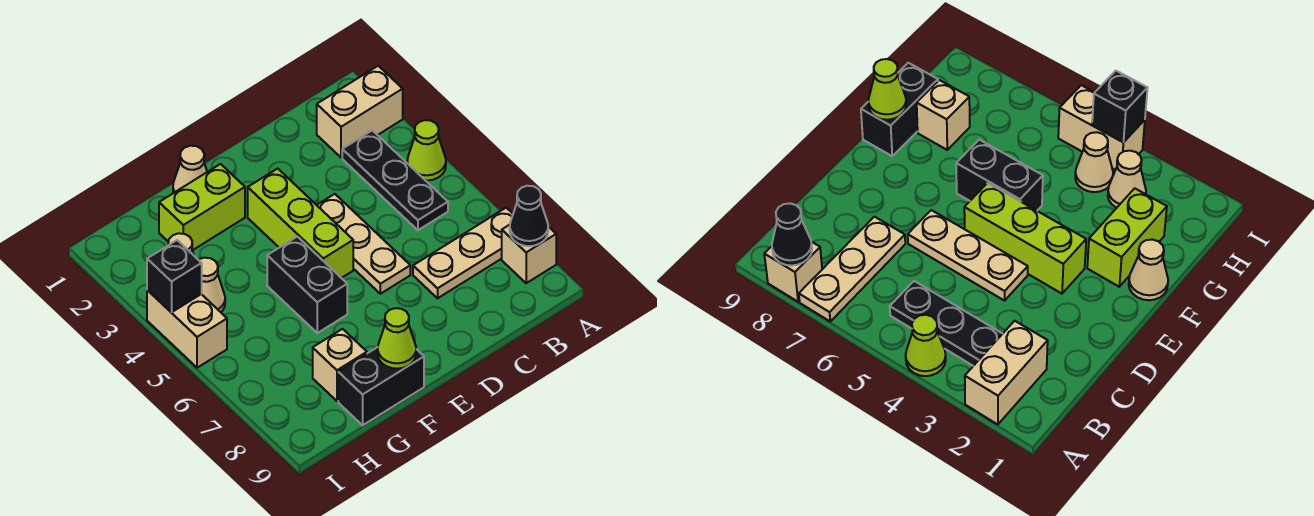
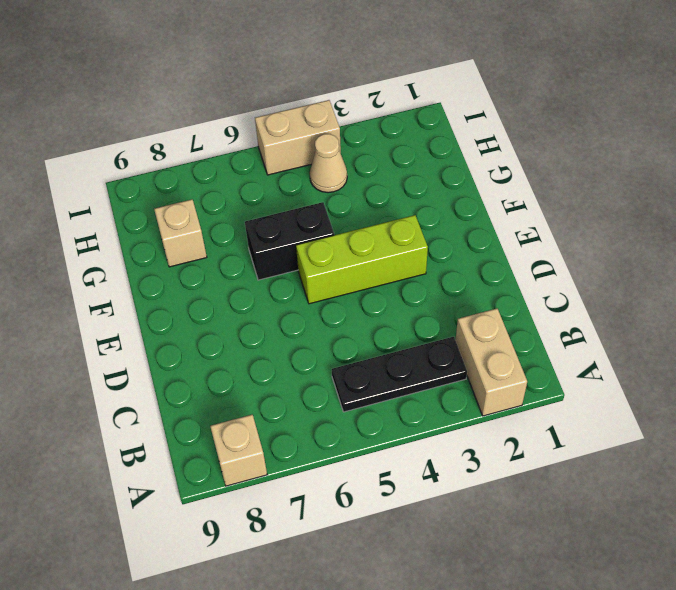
none -> lime 1x1 cone [407,120,446,181]
none -> tan 1x3 plate [413,208,513,298]
none -> tan 1x3 plate [317,194,410,294]

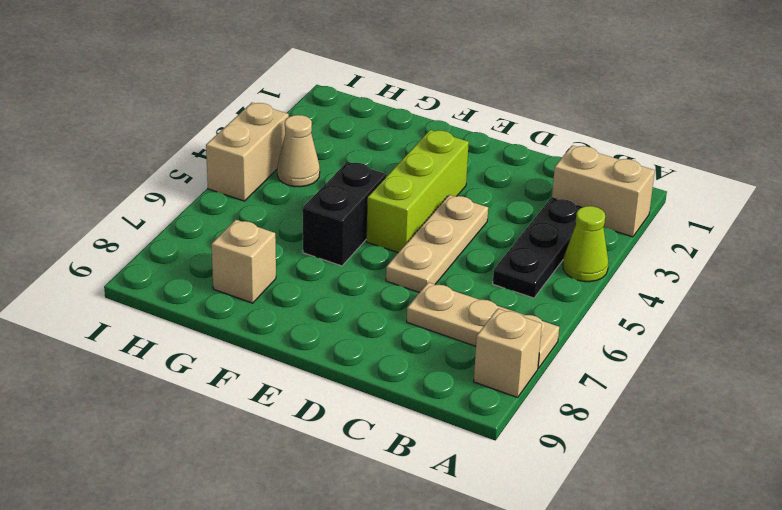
none -> tan 1x1 cone [173,146,207,193]
none -> lime 1x2 brick [159,164,245,250]
none -> black 1x2 brick [338,347,424,425]

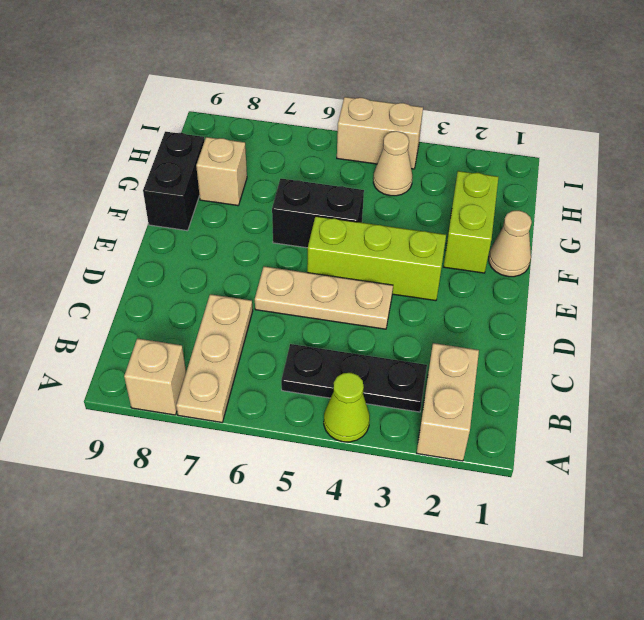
none -> tan 1x1 cone [1108,151,1146,208]
none -> black 1x1 cone [510,186,548,246]
none -> lime 1x1 cone [378,308,416,369]

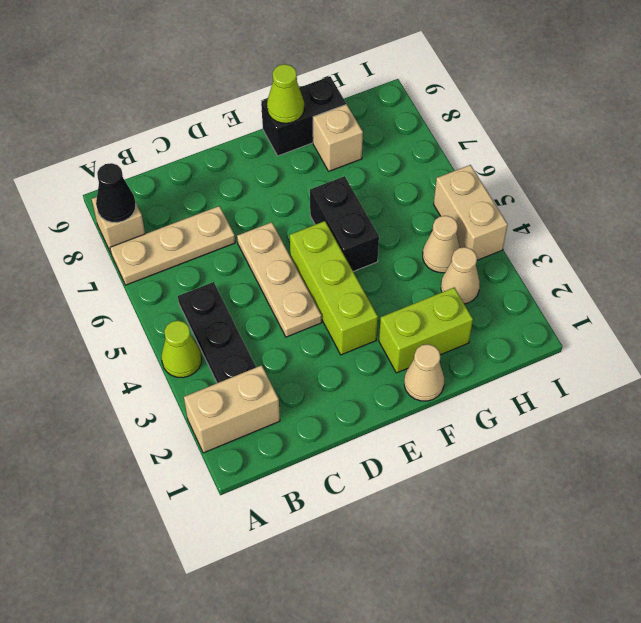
none -> black 1x1 brick [147,240,202,312]

